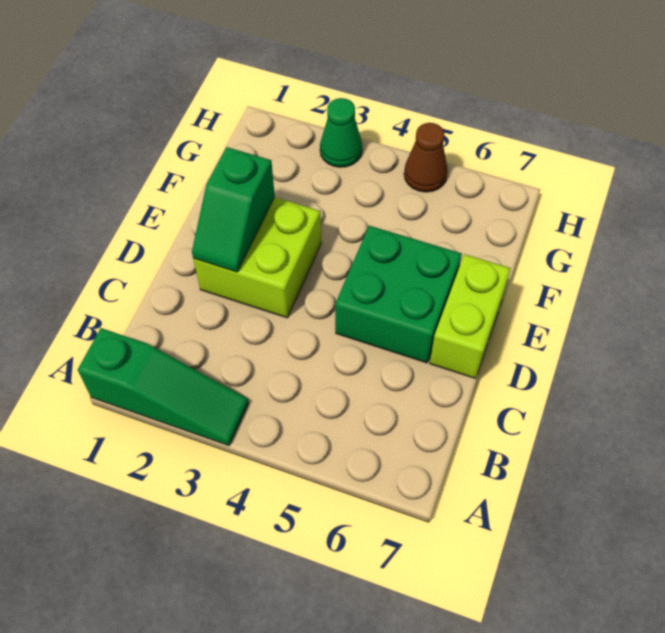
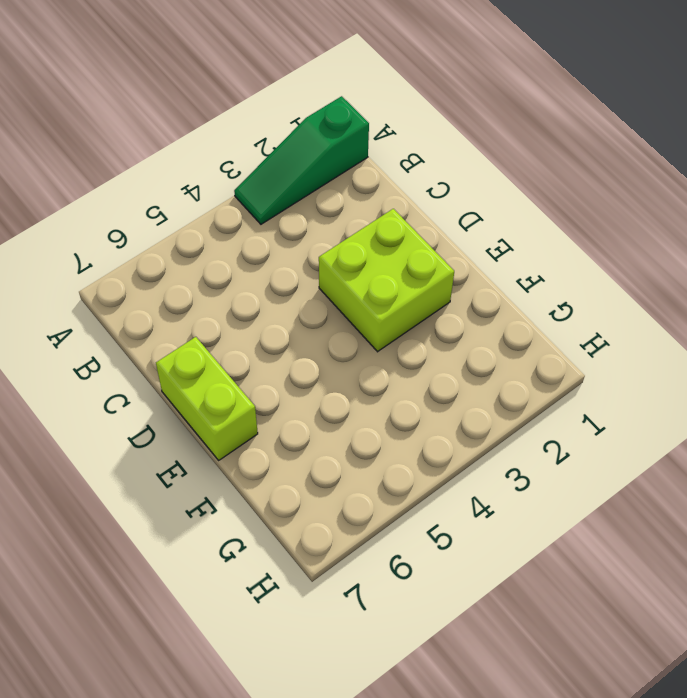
none -> green 2x2 brick [335,226,462,363]
none -> green 1x1 cone [320,98,362,167]

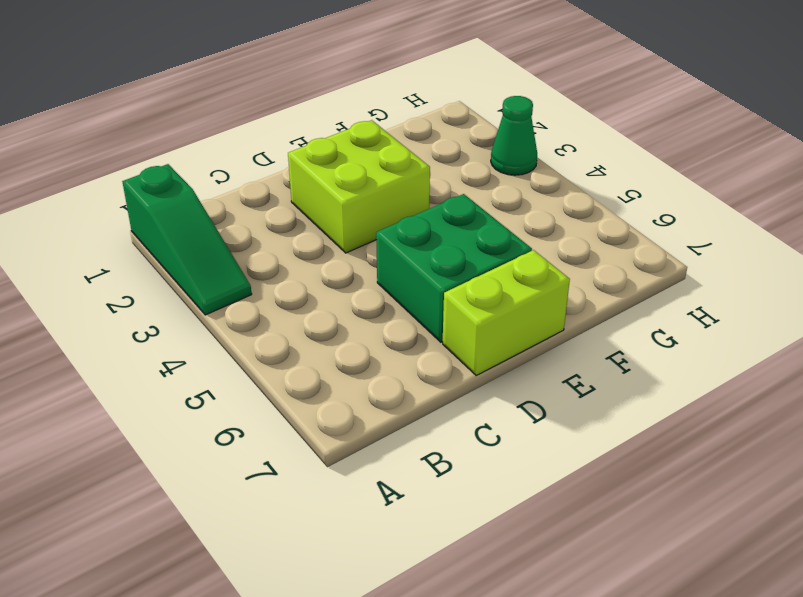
none -> brown 1x1 cone [404,123,448,192]
none -> green 1x2 slope [192,147,275,272]

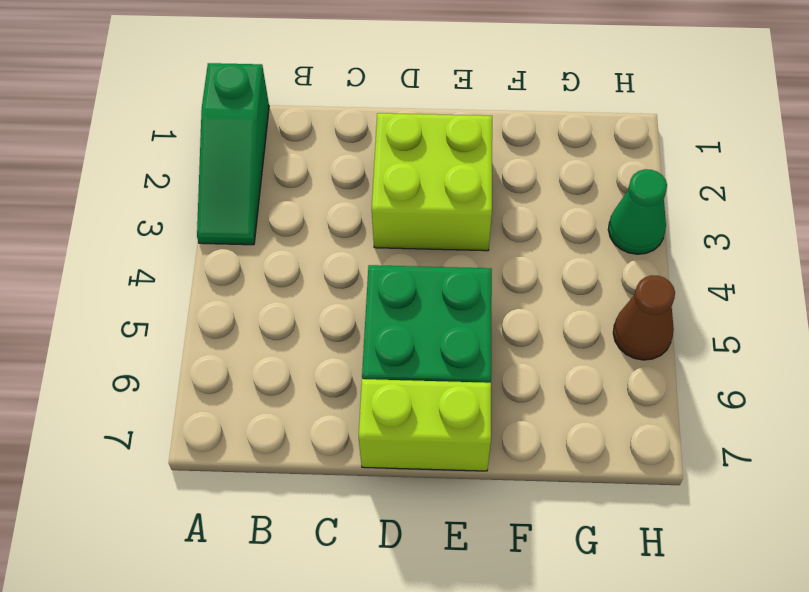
none -> green 1x2 slope [192,147,275,272]

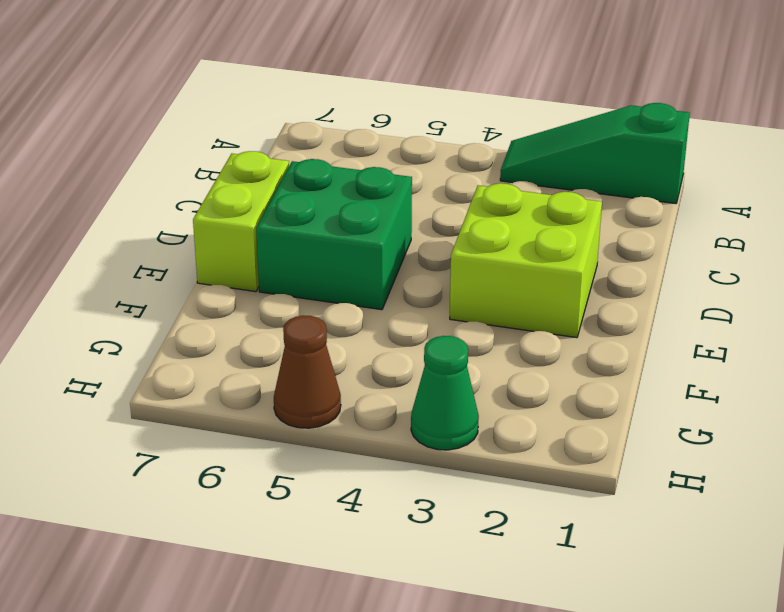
none -> green 1x2 slope [192,147,275,272]

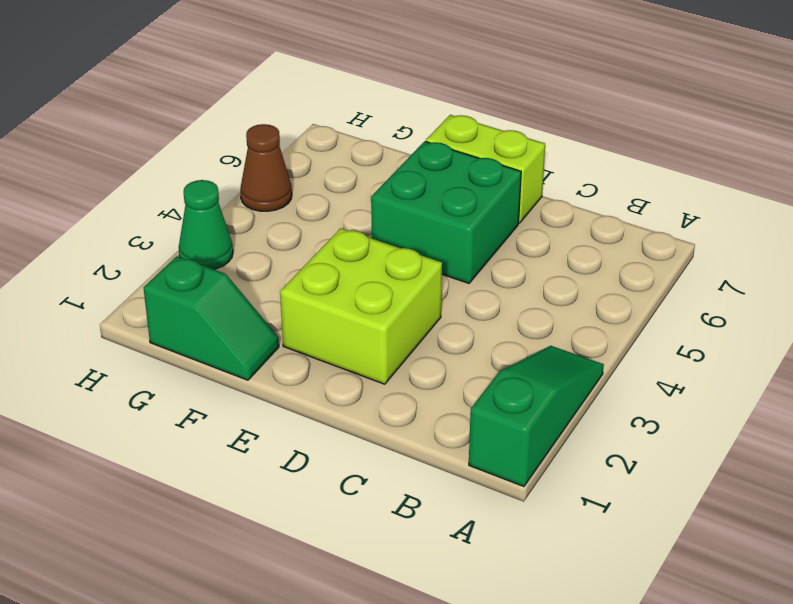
green 1x2 slope [144,256,279,380] -> green 1x2 slope moved to [192,147,275,272]

